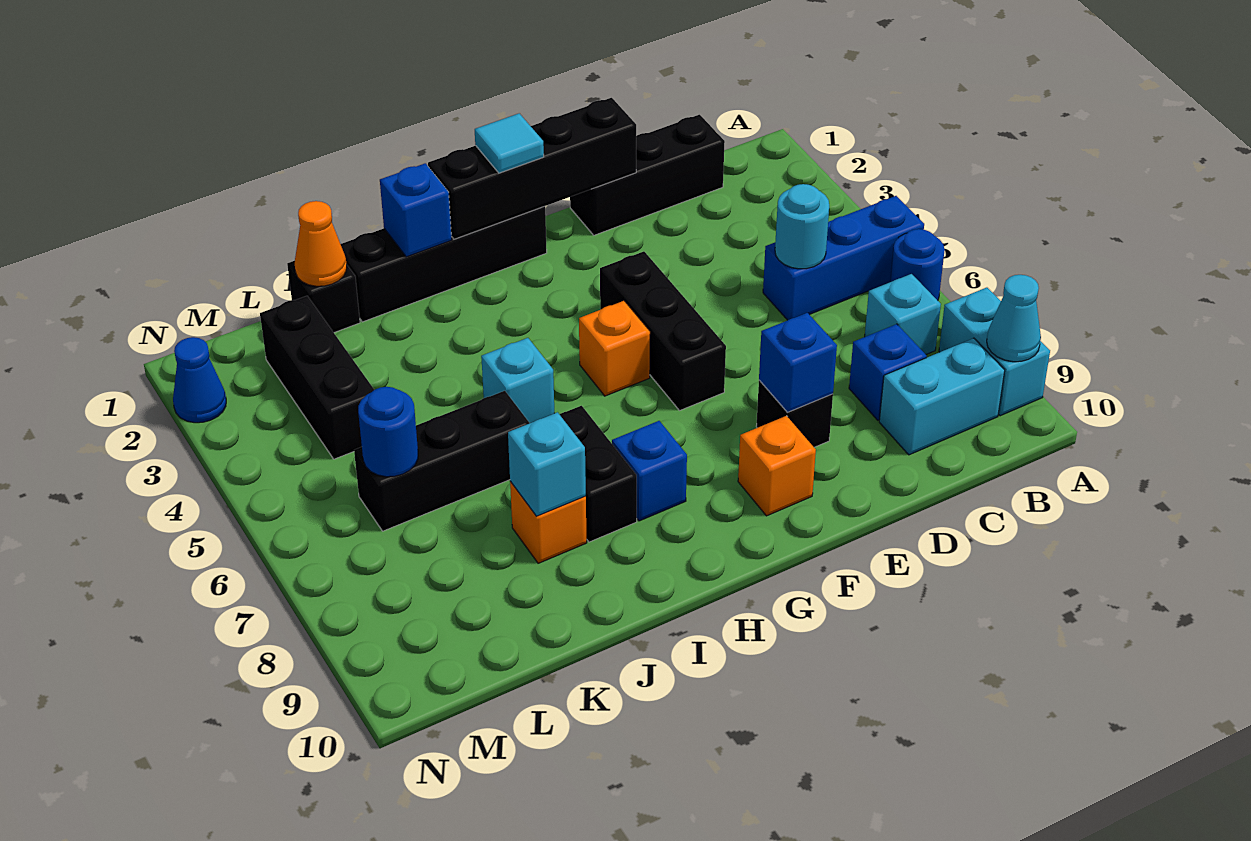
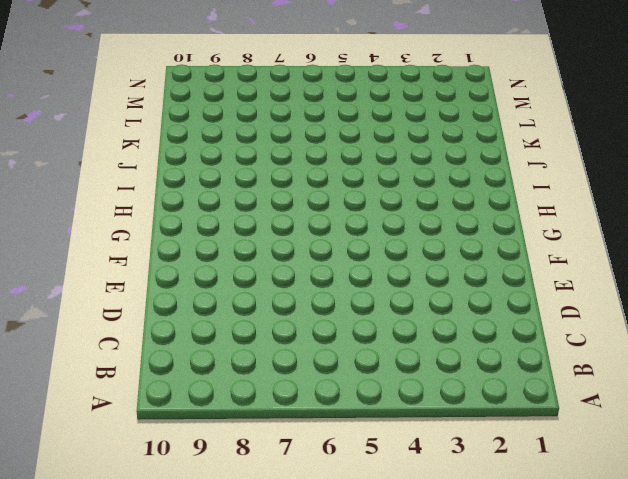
none -> blue 1x3 brick [763,196,924,320]
none -> blue 1x1 round brick [890,229,945,300]
none -> cyan 1x2 brick [939,288,1050,416]

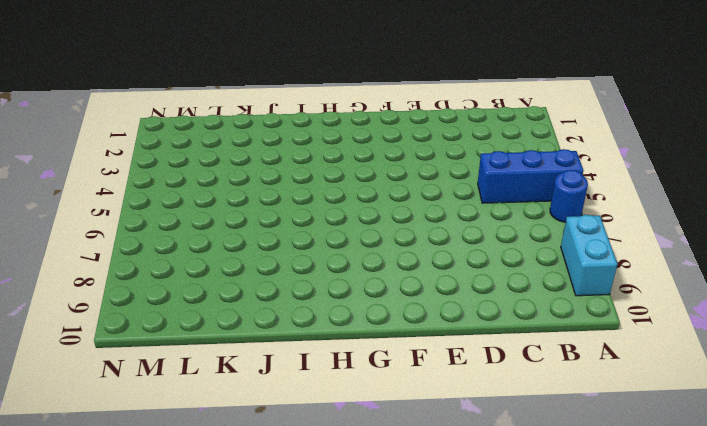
none -> cyan 1x1 brick [865,274,941,354]
none -> cyan 1x2 brick [879,338,1005,455]
none -> black 1x3 brick [570,115,725,235]

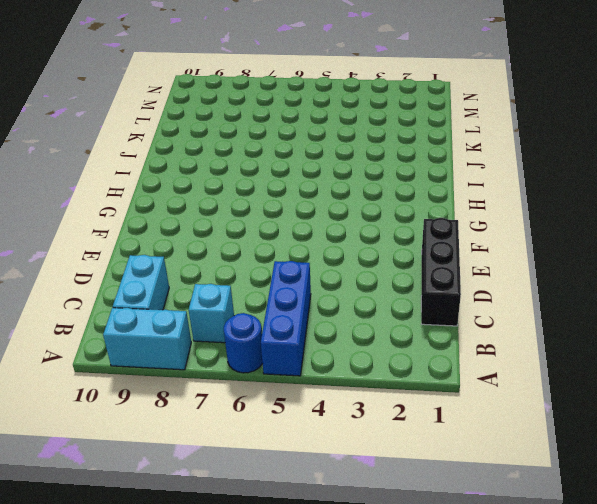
none -> blue 1x1 brick [849,324,927,420]
none -> black 1x1 brick [756,380,833,447]
none -> black 1x3 brick [600,251,726,410]

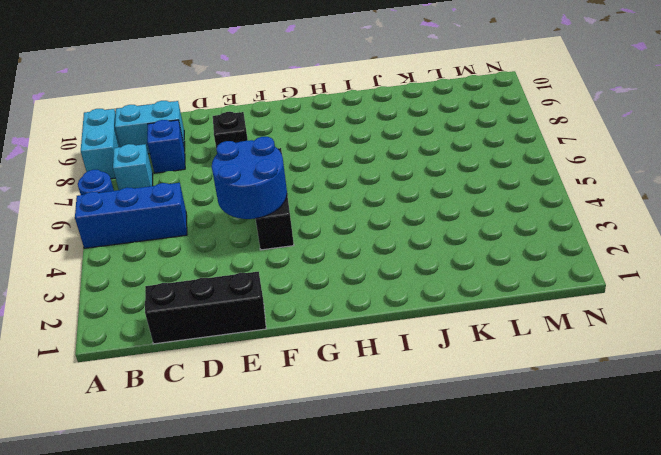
blue 2x2 round brick [212,137,287,219] -> none
none -> orange 1x1 brick [738,416,816,516]
none -> black 1x4 brick [341,206,547,322]
none -> orange 1x1 brick [579,301,650,396]

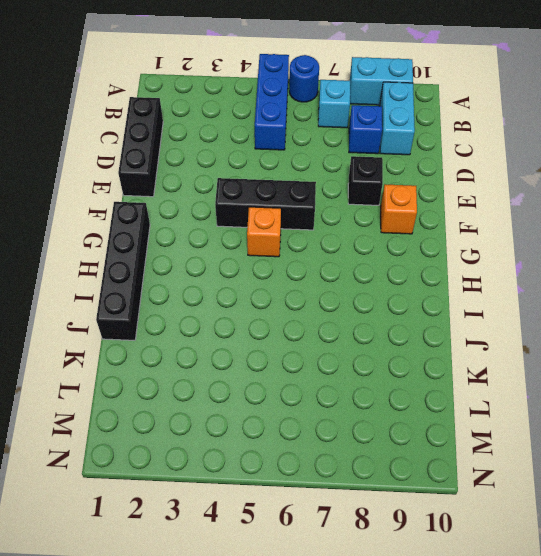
none -> blue 1x1 brick [612,421,687,521]
none -> cyan 1x1 brick [481,338,554,423]
none -> black 1x2 brick [559,406,637,542]

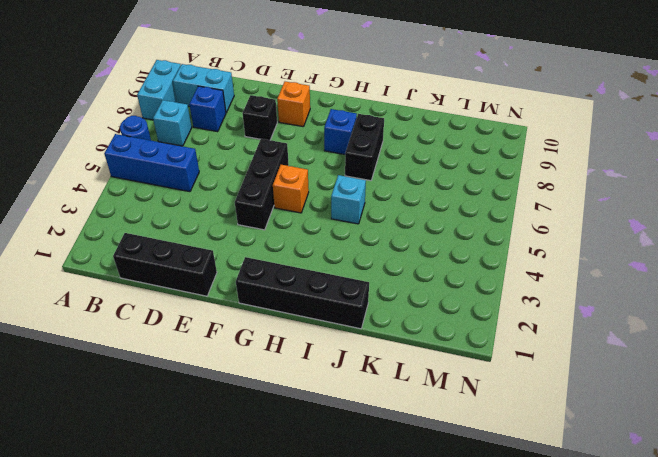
none -> black 1x3 brick [354,391,529,531]
none -> orange 1x1 brick [510,482,587,563]
none -> black 1x1 brick [287,261,360,332]

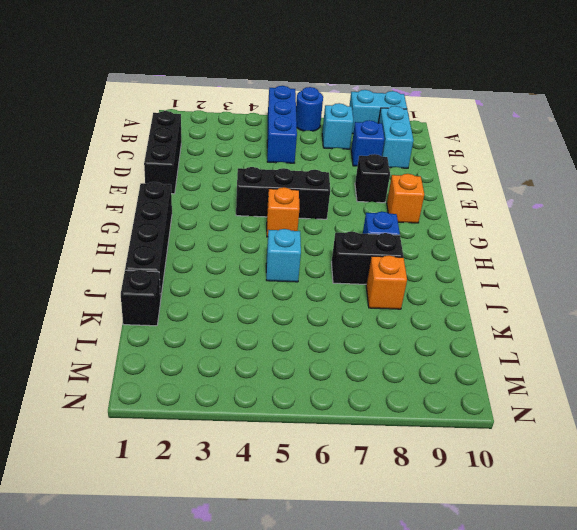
none -> black 1x3 brick [354,391,529,531]
none -> black 1x3 brick [260,296,374,459]
none -> blue 1x1 cone [173,337,226,423]

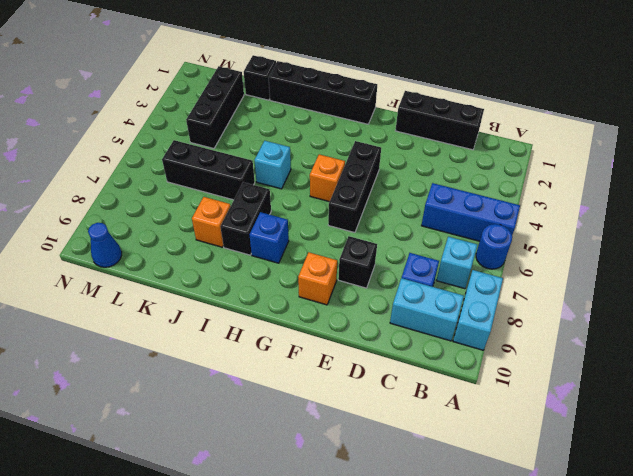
blue 1x1 cone [88,223,122,267] -> blue 1x1 cone moved to [173,337,226,423]
none -> cyan 1x1 cone [987,275,1041,362]
none -> cyan 1x1 round brick [775,184,829,269]
none -> black 1x4 brick [428,98,636,239]

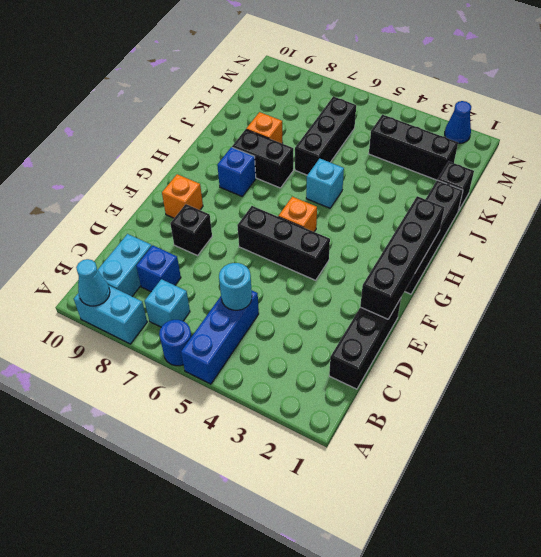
none -> blue 1x1 brick [759,313,837,412]
none -> blue 1x1 brick [380,163,452,257]
none -> cyan 1x1 brick [508,412,586,516]

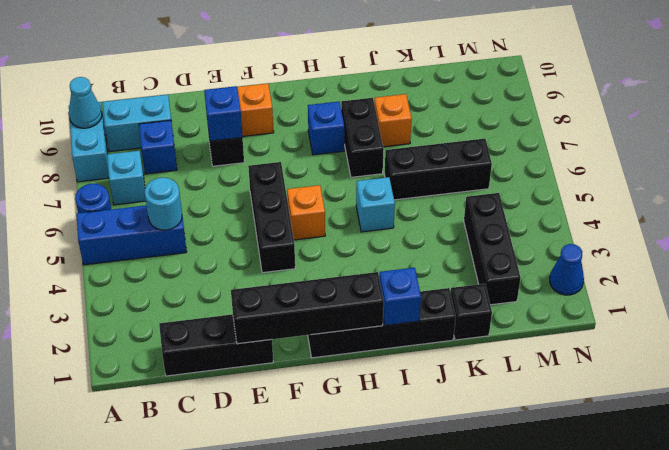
none -> cyan 1x1 brick [508,412,586,516]
none -> orange 1x1 cone [295,201,347,286]
none -> blue 1x1 round brick [358,387,418,477]

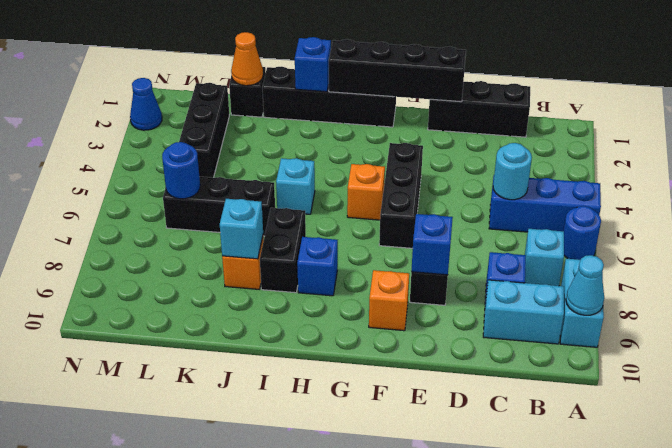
none -> cyan 1x1 tile [475,113,544,173]

